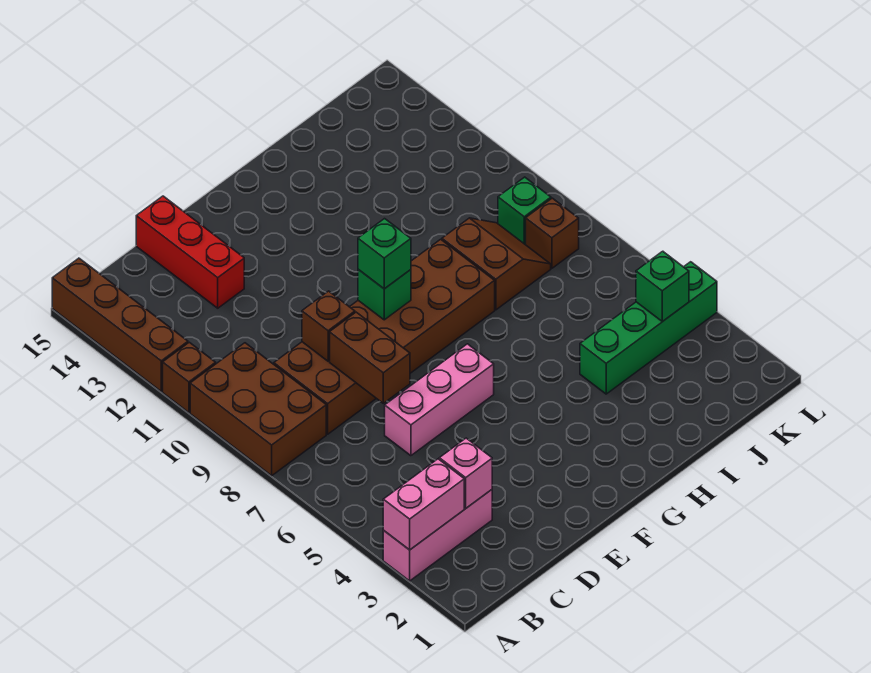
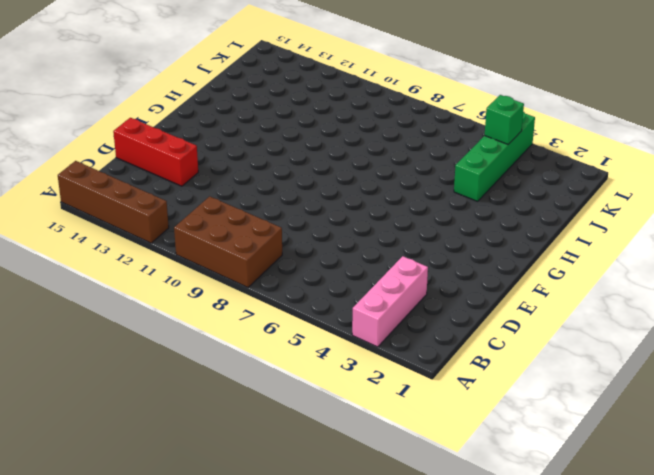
none -> brown 1x1 brick [163,342,216,412]
none -> brown 2x6 brick [274,239,495,434]
none -> pink 1x3 brick [385,344,494,456]

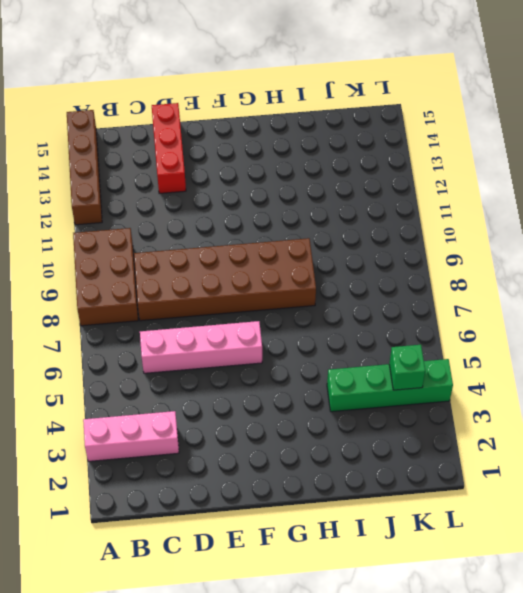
pink 1x4 brick [140,321,262,373] -> pink 1x3 brick [385,344,494,456]
none -> brown 1x1 brick [163,342,216,412]
none -> brown 2x2 slope [442,218,551,310]
none -> brown 1x1 brick [526,198,579,268]

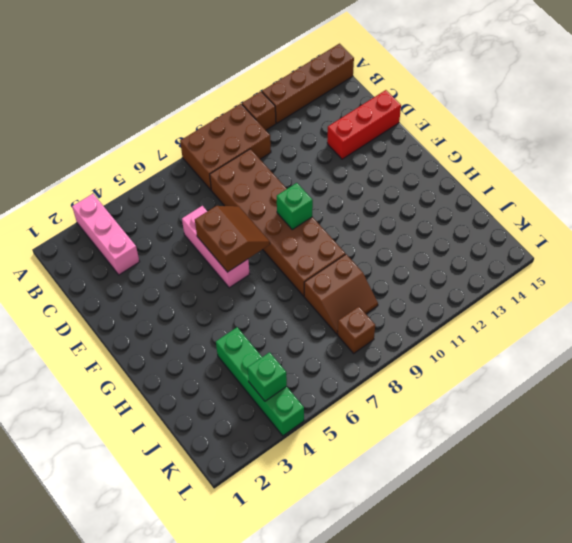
brown 2x2 slope [195,206,270,272] -> none
none -> green 1x1 brick [498,177,551,245]
none -> pink 1x2 brick [383,459,464,550]
none -> pink 1x1 brick [439,438,492,508]

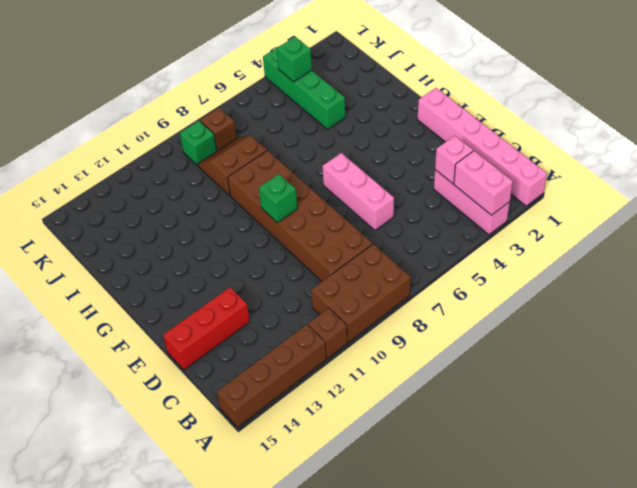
pink 1x6 brick [418,88,547,206] -> none
none -> brown 1x2 brick [330,312,410,403]
none -> brown 1x1 brick [302,291,355,361]
none -> green 1x1 brick [358,219,411,289]

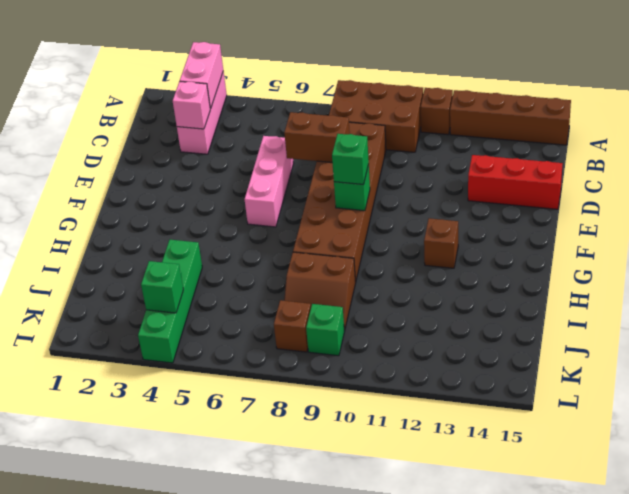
brown 1x1 brick [424,218,458,268] -> brown 1x1 brick moved to [302,291,355,361]

